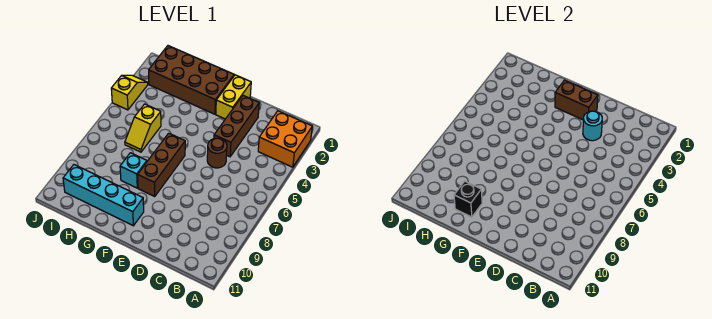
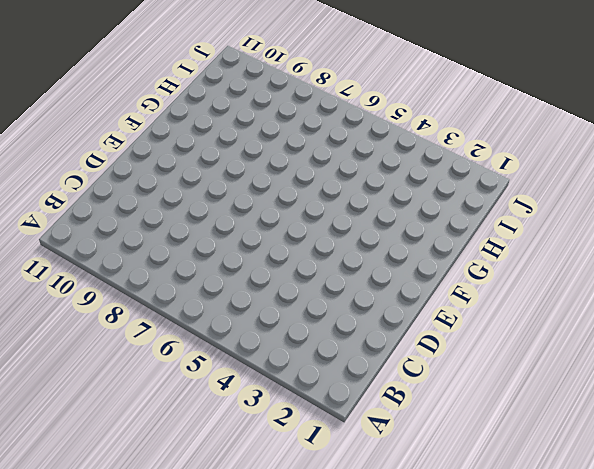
none -> orange 2x2 brick [258,111,312,167]
none -> brown 1x3 brick [214,96,259,157]
none -> brown 1x1 round brick [207,138,227,168]

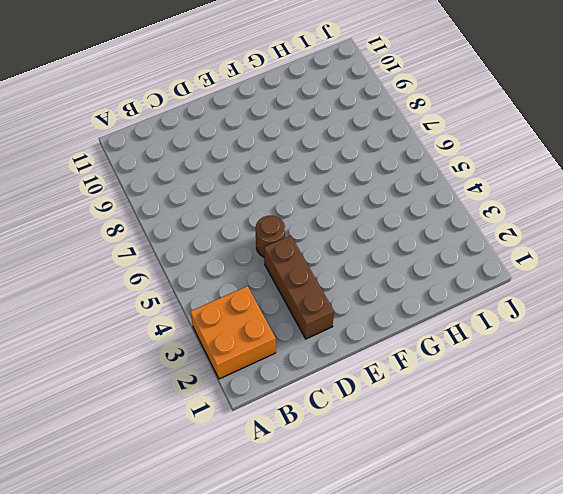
none -> yellow 1x2 brick [216,75,251,119]
none -> brown 2x4 brick [149,46,234,114]
none -> brown 1x3 brick [138,133,185,196]

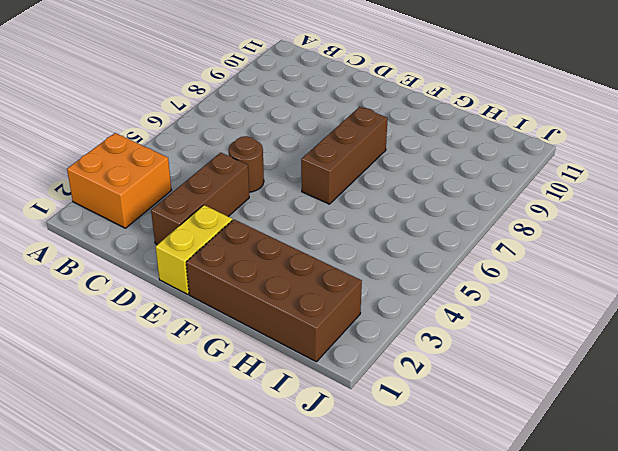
none -> cyan 1x4 brick [63,165,144,226]
none -> cyan 1x1 brick [120,153,147,188]
none -> yellow 1x2 slope [125,104,161,152]

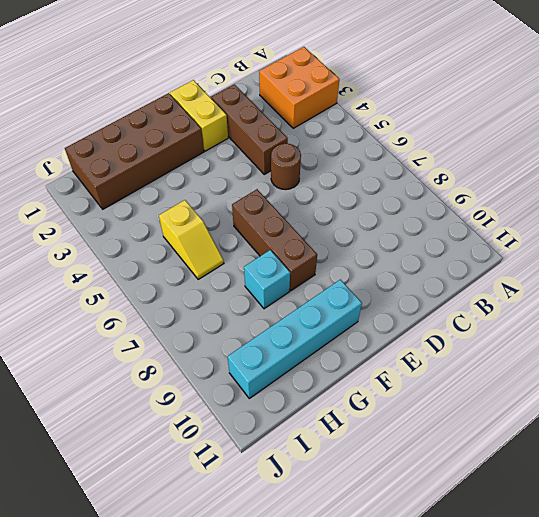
none -> yellow 1x2 slope [111,75,148,110]
none -> cyan 1x1 round brick [583,111,602,141]
none -> brown 1x2 brick [555,80,598,120]

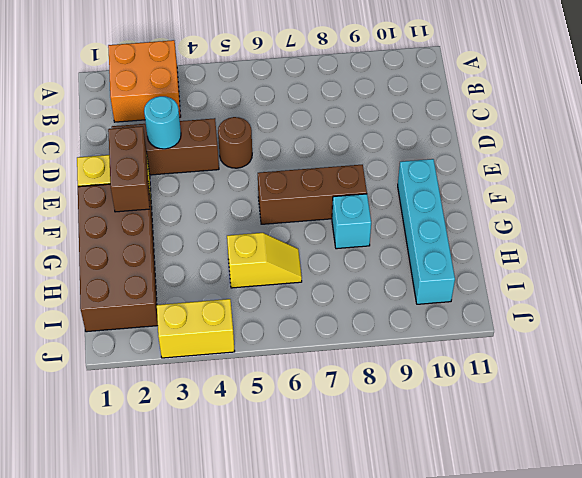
yellow 1x2 brick [157,299,235,358] -> yellow 1x2 slope [111,75,148,110]
none -> black 1x1 brick [454,181,482,217]

